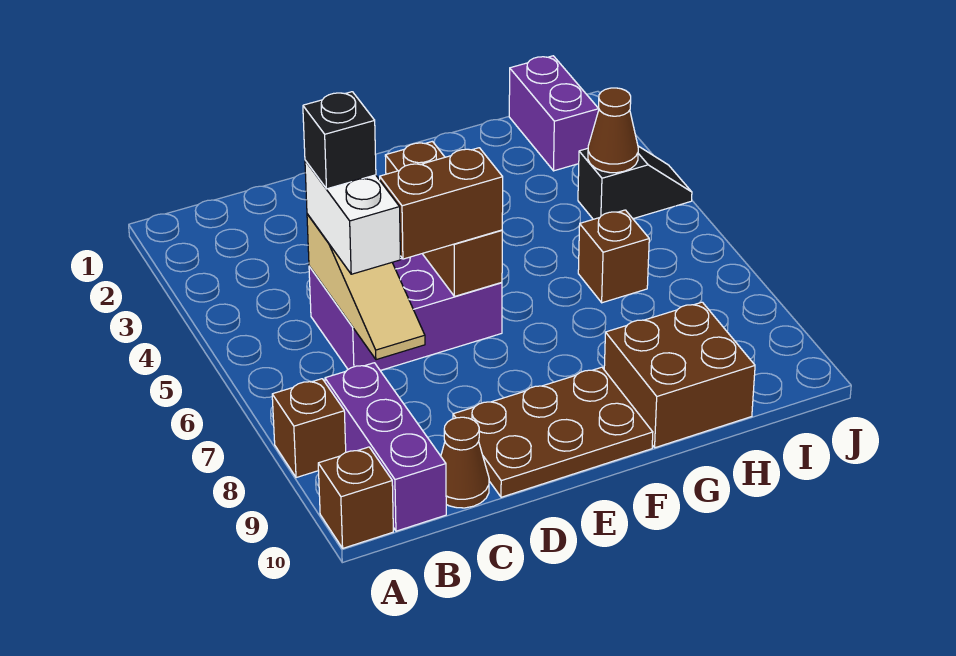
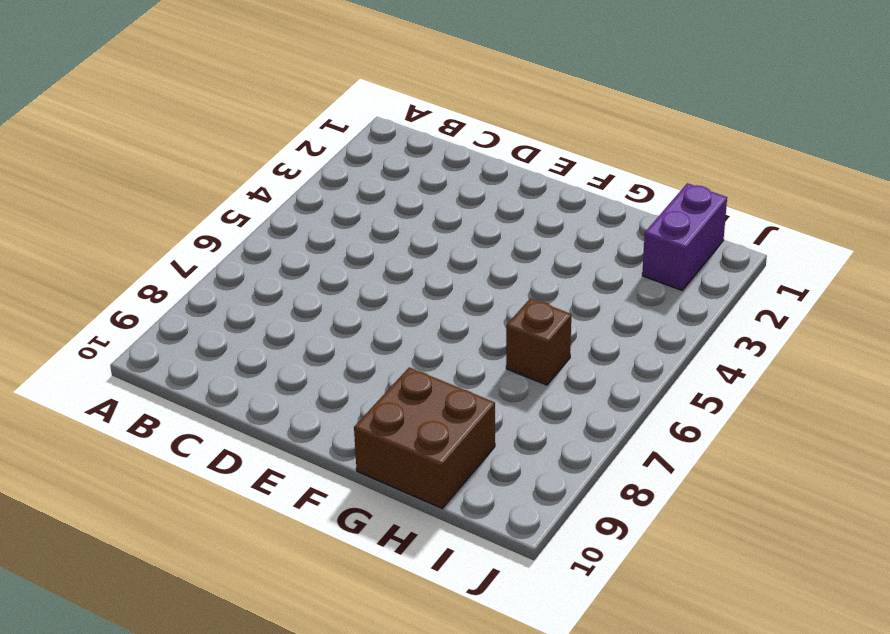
none -> brown 1x1 brick [272,379,346,478]
none -> brown 1x1 brick [318,447,393,548]
none -> purple 1x3 brick [325,363,446,531]

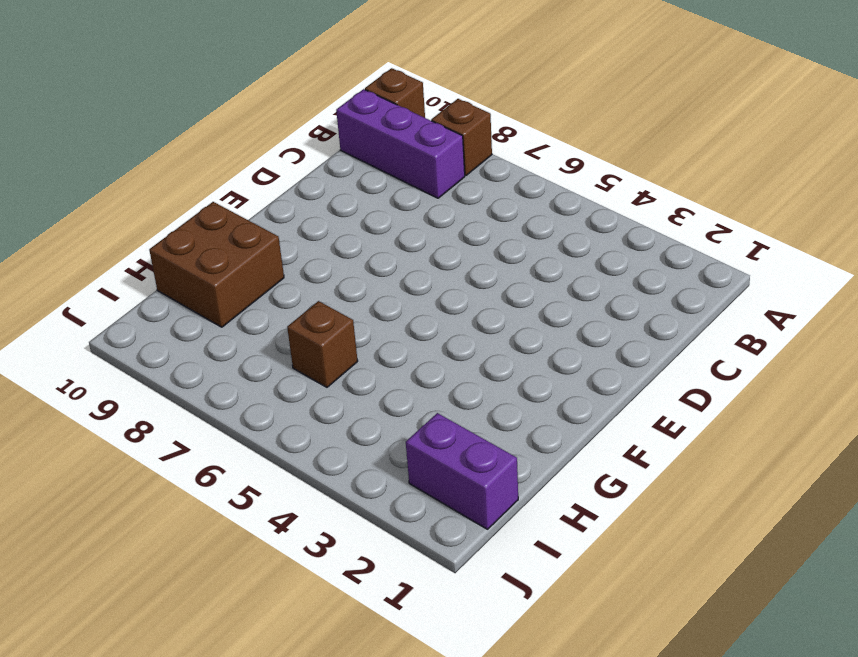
none -> purple 2x3 brick [309,254,502,371]
none -> brown 1x1 cone [441,417,489,508]
none -> brown 2x3 plate [453,367,653,497]

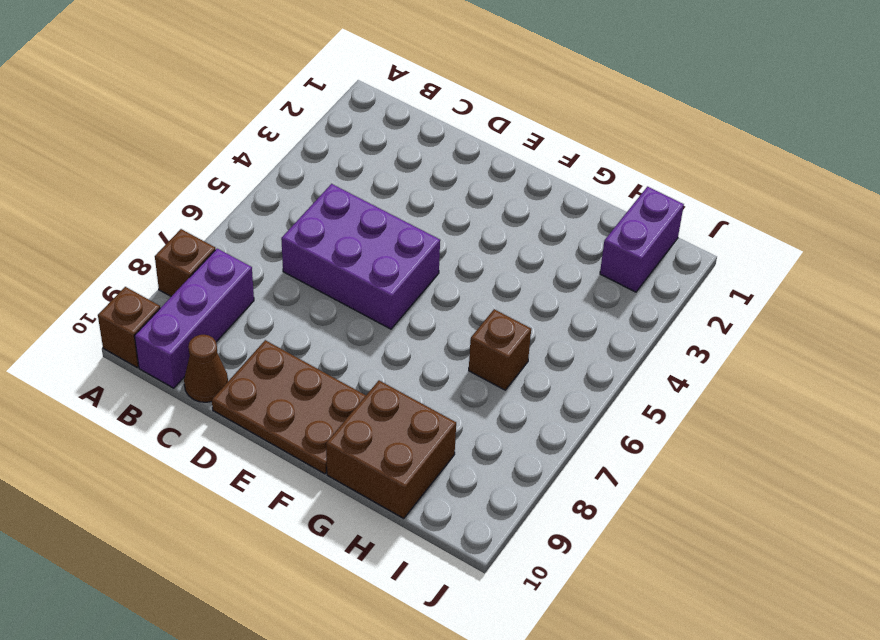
none -> black 1x2 slope [578,146,692,219]
none -> tan 1x3 slope [307,214,425,360]
none -> brown 1x3 brick [385,141,502,296]

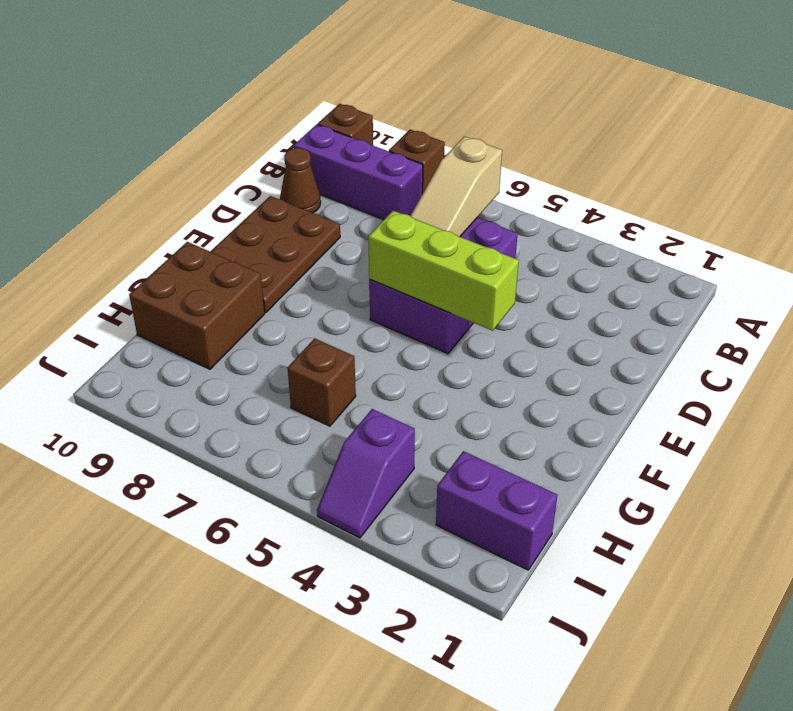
tan 1x3 slope [411,136,502,237] -> tan 1x3 slope turned to [307,214,425,360]
lime 1x3 brick [368,211,519,331] -> brown 1x3 brick [385,141,502,296]
purple 1x2 slope [317,409,415,538] -> black 1x2 slope [578,146,692,219]
none -> brown 1x1 cone [588,88,638,173]
none -> white 1x2 brick [305,160,400,274]
none -> brown 1x2 brick [380,148,503,259]

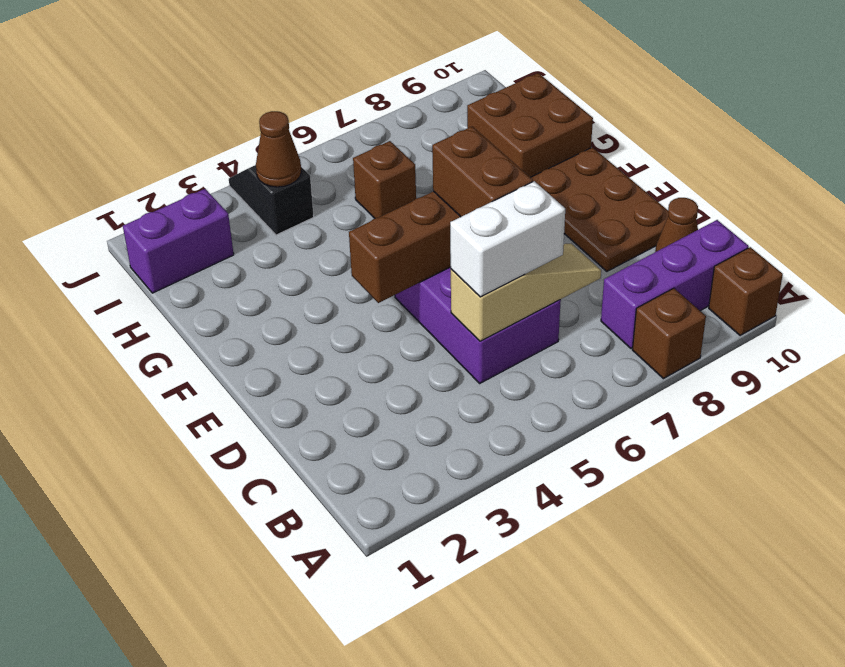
none -> black 1x1 brick [303,92,376,189]

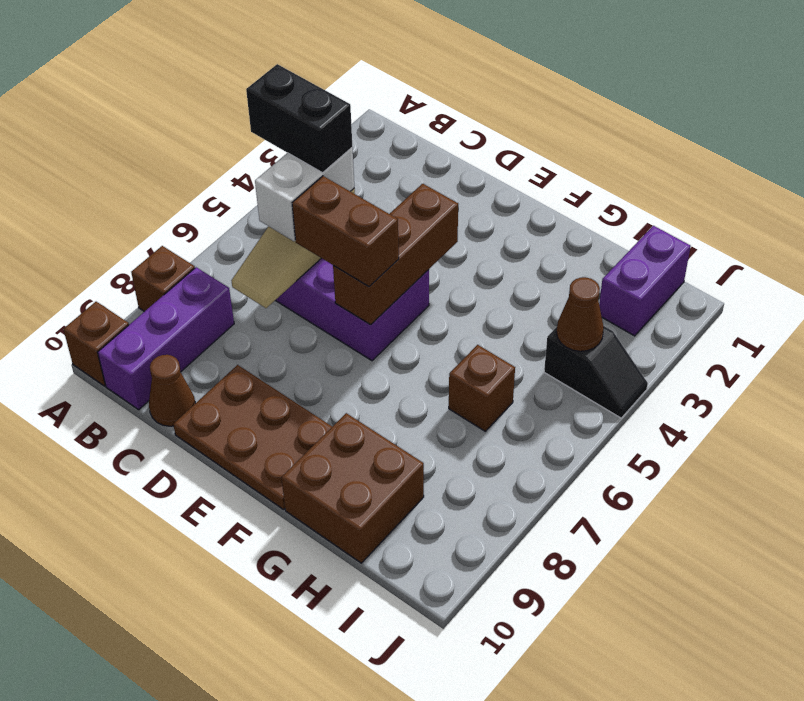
black 1x2 brick [246,64,352,173] -> black 1x1 brick [303,92,376,189]

